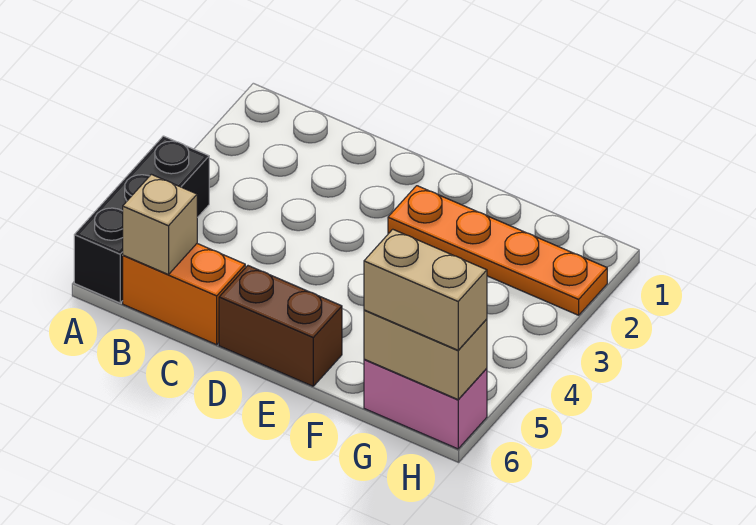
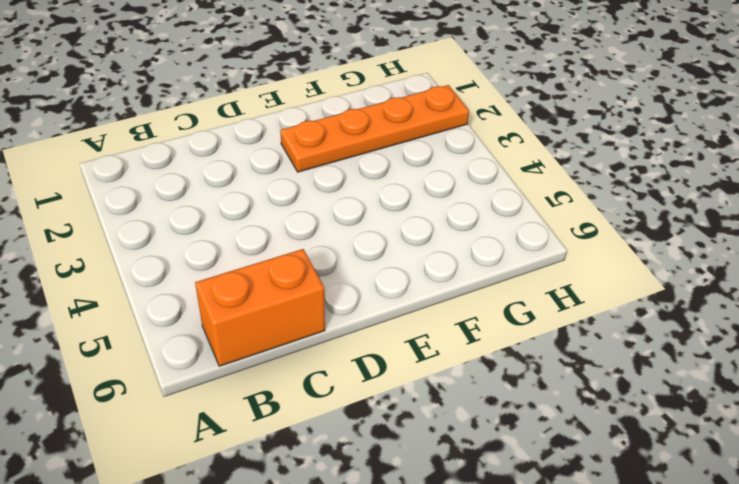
none -> black 1x3 brick [74,136,209,303]
none -> brown 1x2 brick [219,266,342,386]

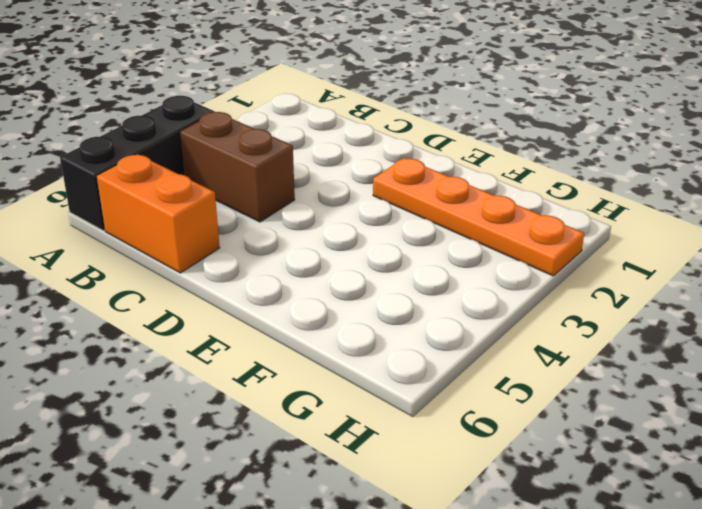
brown 1x2 brick [180,112,295,222] -> brown 1x2 brick moved to [219,266,342,386]
none -> pink 1x2 brick [364,359,487,449]
none -> tan 1x1 brick [123,174,197,275]

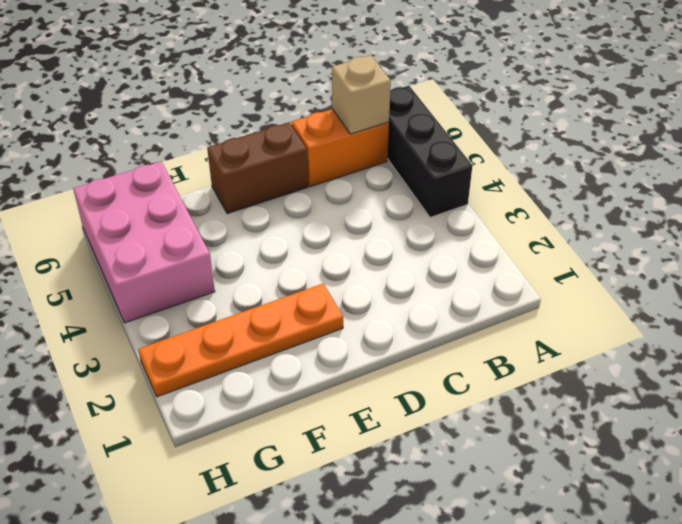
pink 2x3 brick [73,162,215,323] -> pink 1x2 brick [364,359,487,449]
none -> tan 1x2 brick [364,310,487,399]
none -> tan 1x2 brick [364,229,487,350]

